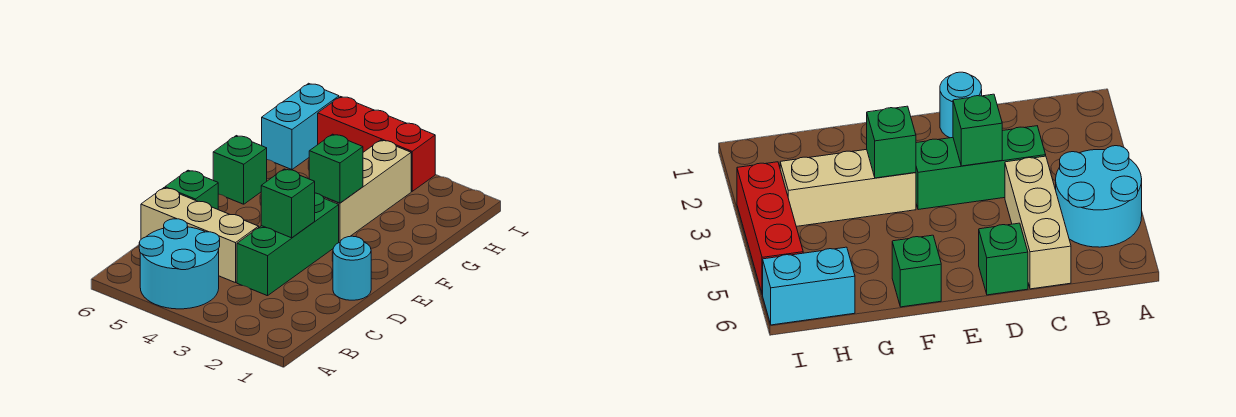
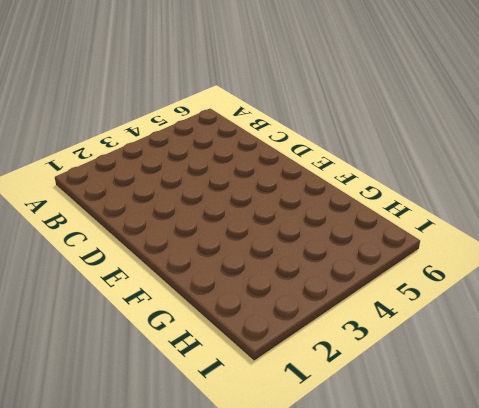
none -> cyan 2x2 round brick [139,219,220,309]
none -> green 1x3 brick [237,193,339,296]

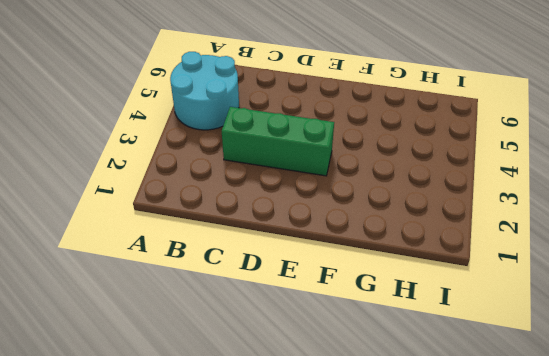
none -> tan 1x3 brick [141,188,259,283]
none -> cyan 1x1 round brick [333,236,371,300]

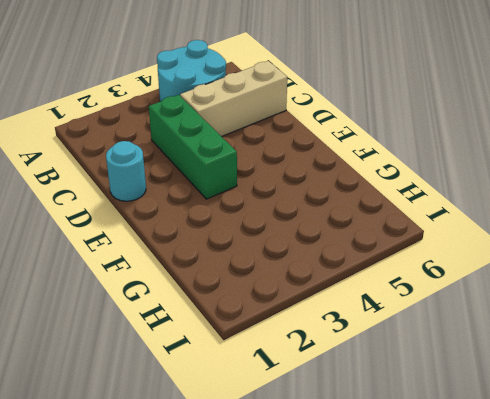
none -> green 1x1 brick [165,170,218,209]
none -> tan 1x3 brick [323,140,411,242]

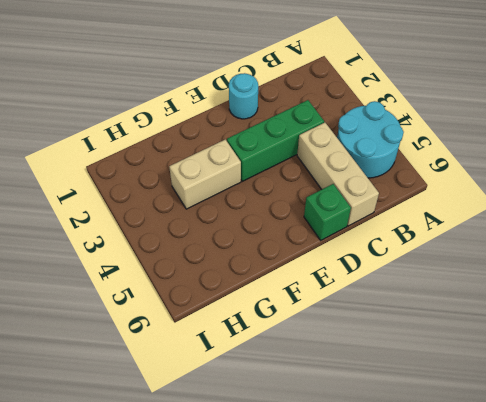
tan 1x2 brick [169,139,241,209] -> tan 1x3 brick [323,140,411,242]
none -> green 1x1 brick [213,136,267,204]
none -> cyan 1x2 brick [262,83,339,170]

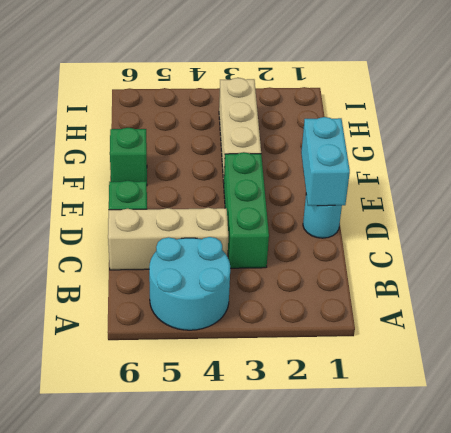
cyan 1x2 brick [301,117,350,206] -> cyan 1x2 brick moved to [262,83,339,170]
none -> red 1x3 brick [318,97,435,191]
none -> green 1x1 brick [261,169,315,238]

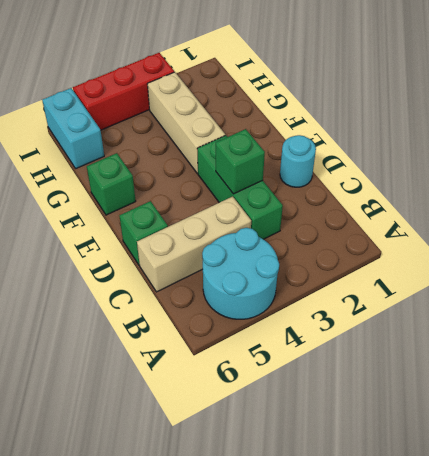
none -> green 1x1 brick [309,134,363,203]

